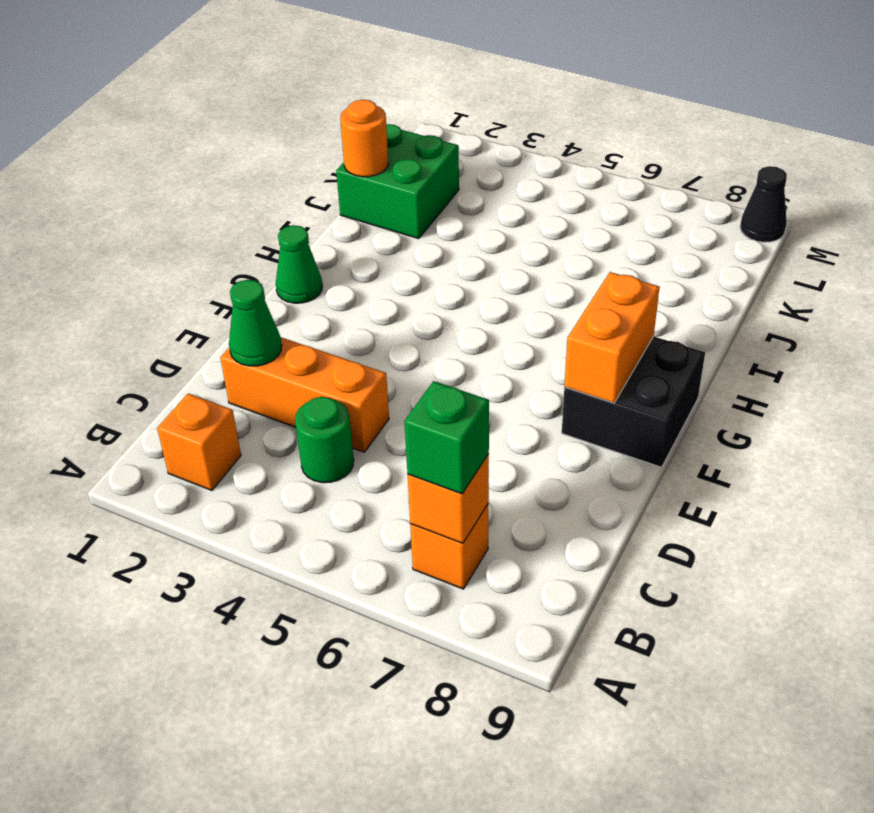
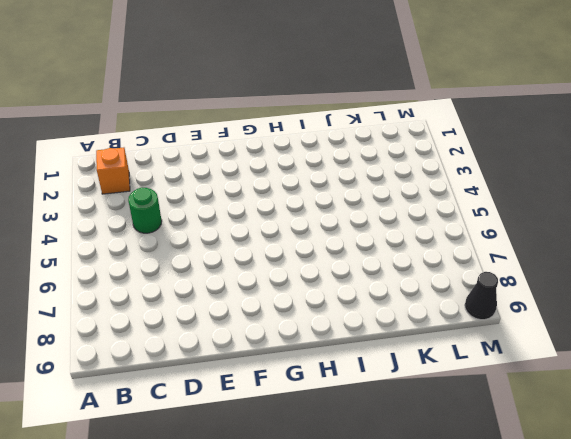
none -> orange 1x1 brick [410,505,488,589]
none -> orange 1x3 brick [220,337,389,452]
none -> black 2x2 brick [562,336,705,467]

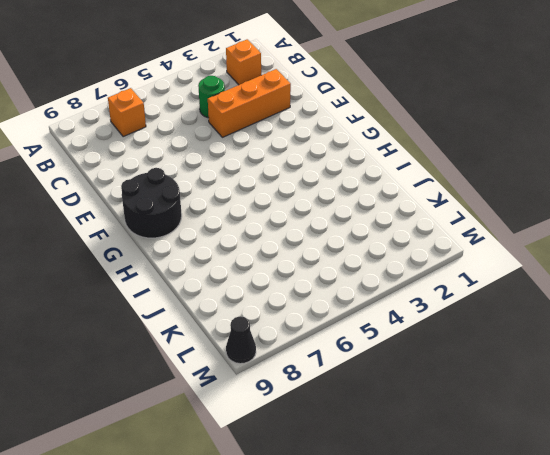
black 2x2 round brick [121,168,182,238] -> black 2x2 brick [562,336,705,467]
none -> green 1x1 cone [276,225,322,303]
none -> green 2x2 brick [336,124,459,239]
none -> orange 1x1 brick [408,454,489,543]

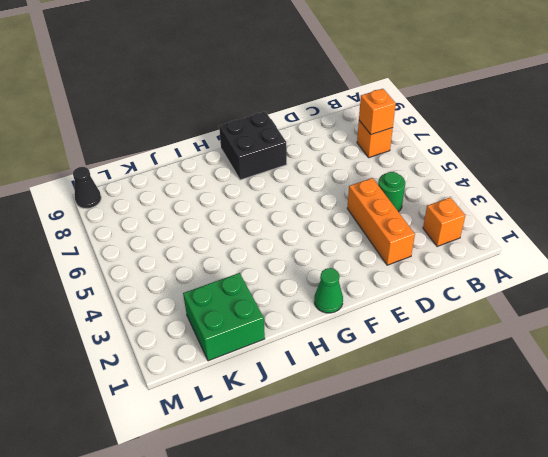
none -> green 1x1 cone [229,280,282,366]
none -> orange 1x2 brick [564,272,660,403]
none -> orange 1x1 round brick [340,100,388,177]

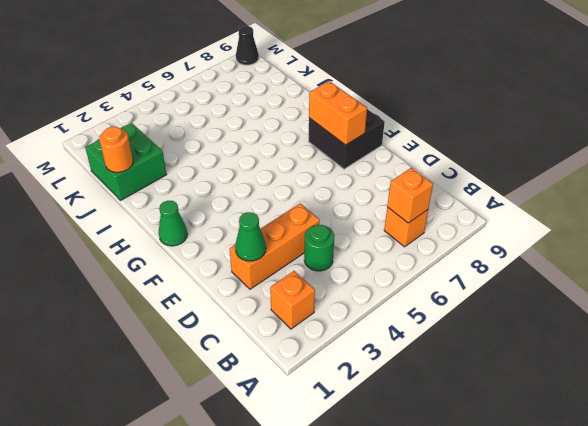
none -> green 1x1 brick [404,381,489,494]

